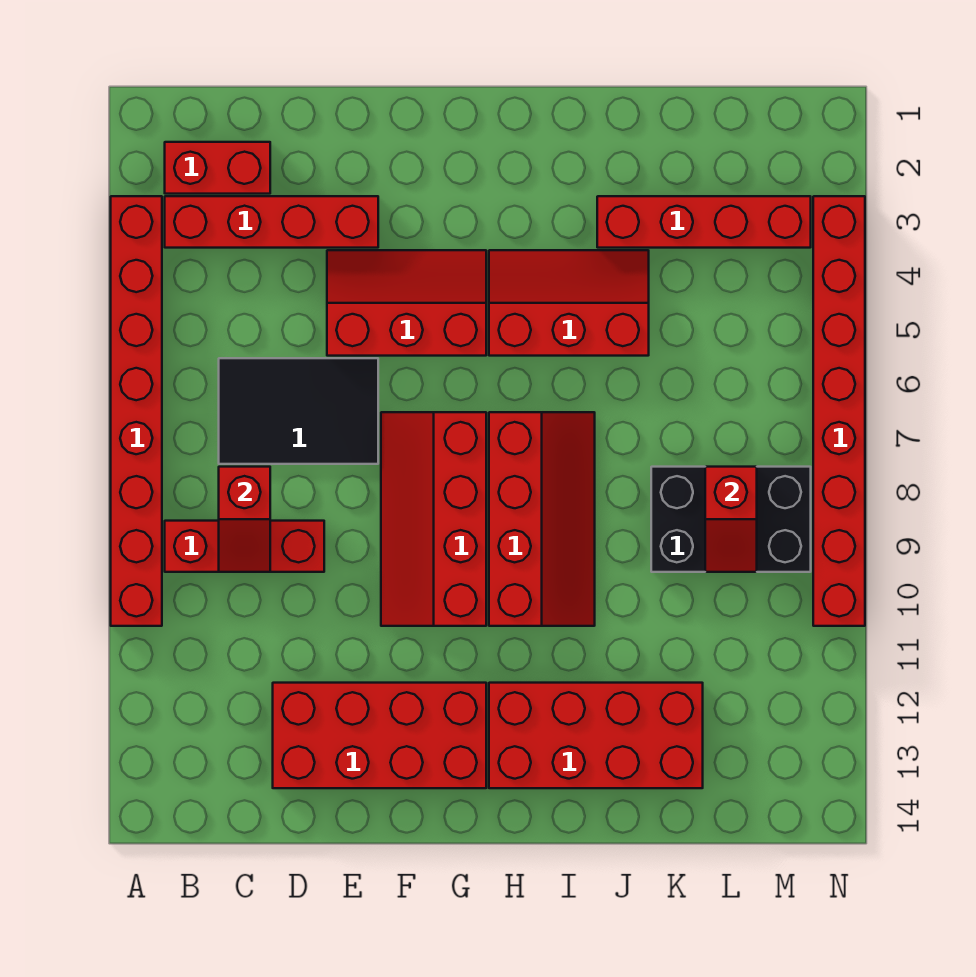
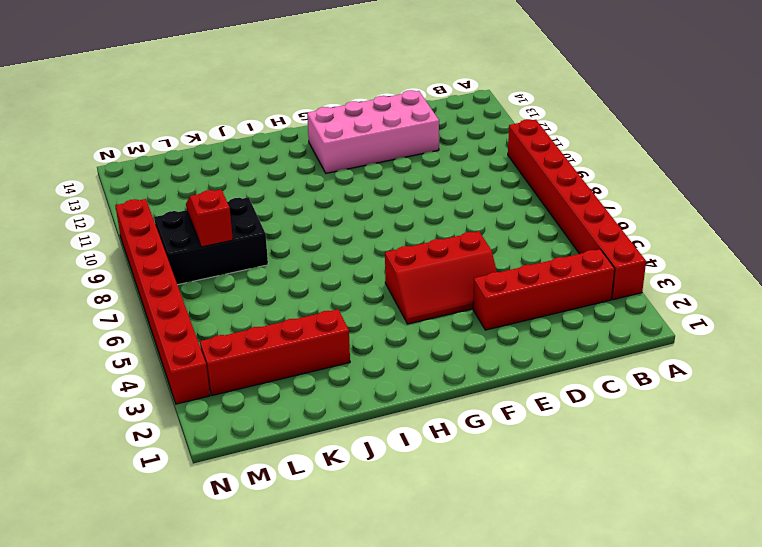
pink 2x4 brick [307,90,439,173] -> red 2x4 brick [273,683,486,788]
none -> red 1x2 brick [165,142,270,194]
none -> red 1x3 brick [165,521,324,572]
none -> black 2x3 tile [219,358,378,464]

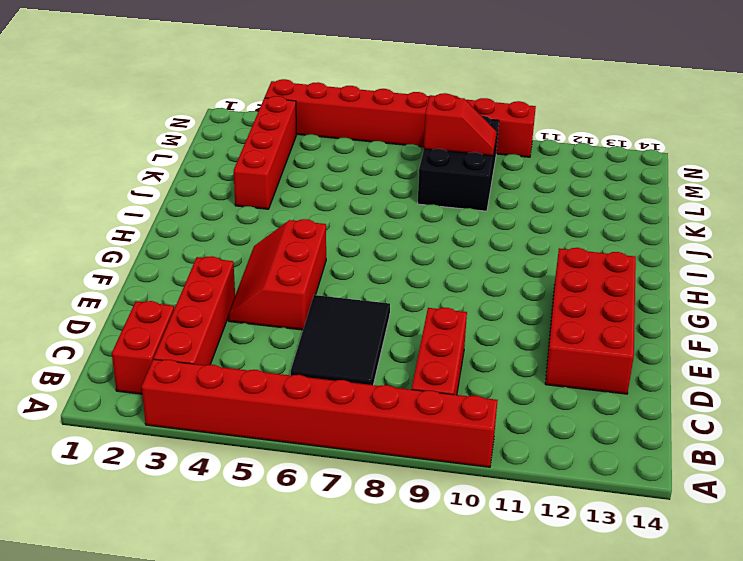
none -> red 2x4 slope [381,412,486,626]
none -> red 2x3 slope [489,250,649,356]
none -> red 2x4 slope [489,412,595,626]

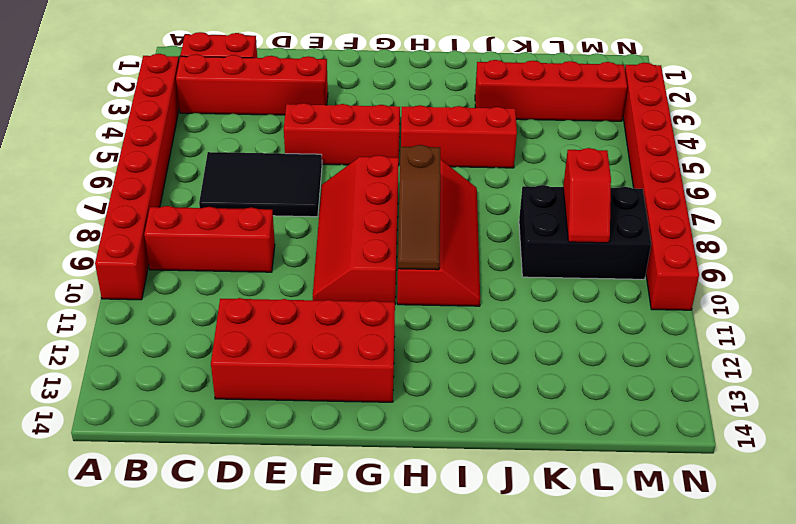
brown 1x3 slope [398,145,440,270] -> none
none -> red 2x4 brick [489,683,703,788]
none -> red 1x2 slope [219,467,270,572]

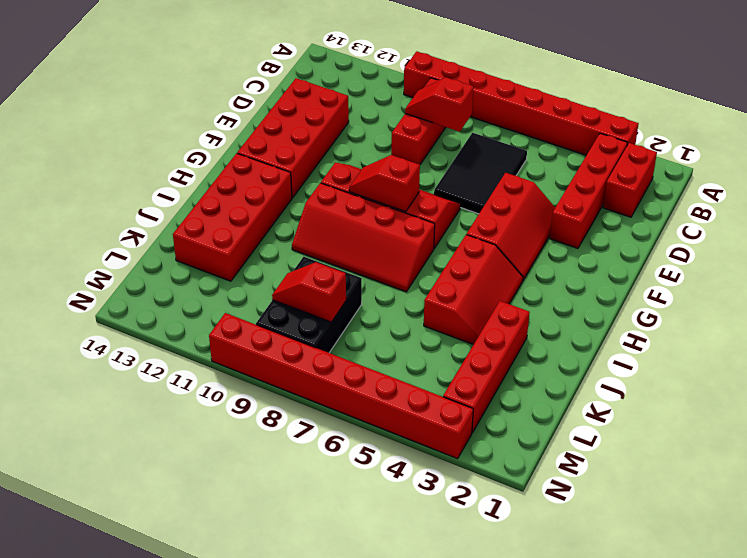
red 1x2 slope [349,155,420,212] -> none

